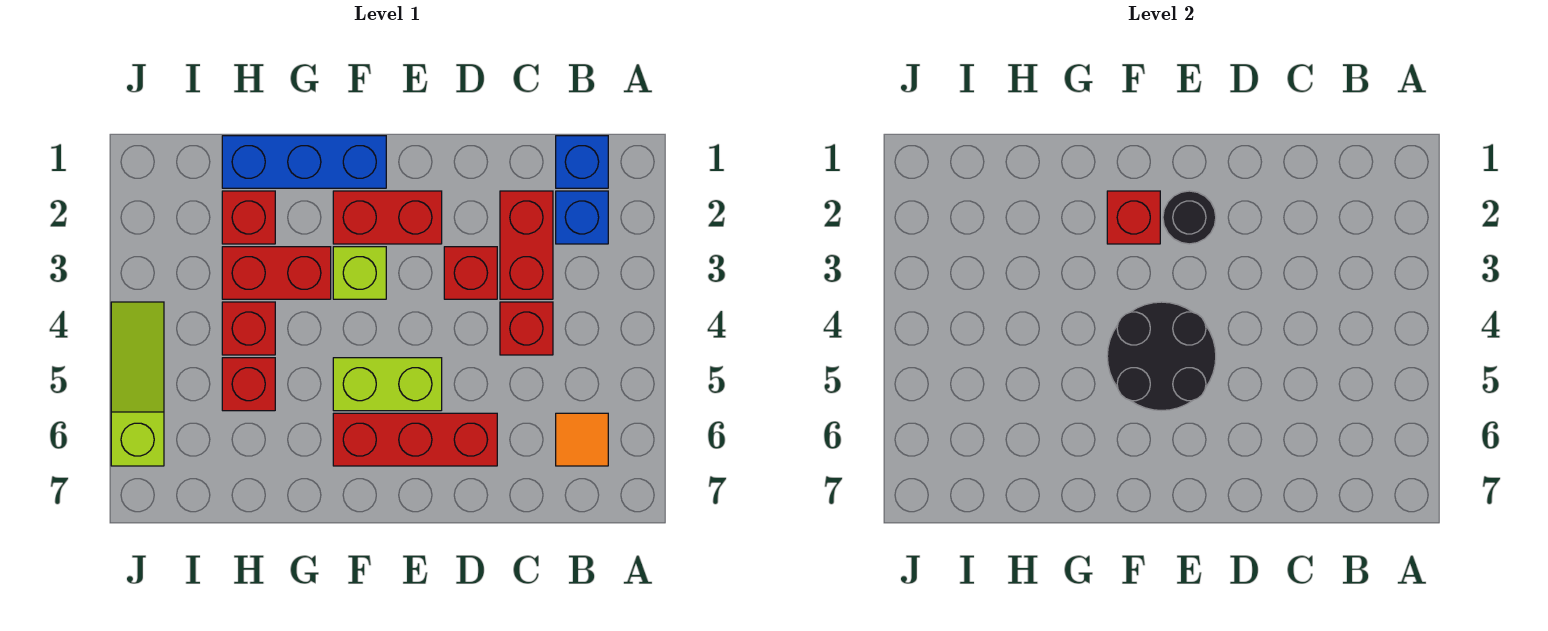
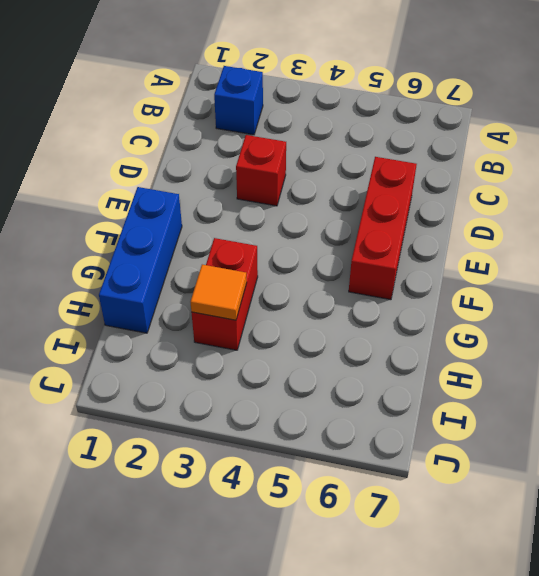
orange 1x1 tile [191,265,247,320] -> orange 1x1 tile moved to [556,413,608,466]
none -> blue 1x1 brick [556,136,608,188]
none -> red 1x2 brick [500,191,553,299]
none -> red 1x1 brick [500,302,553,355]

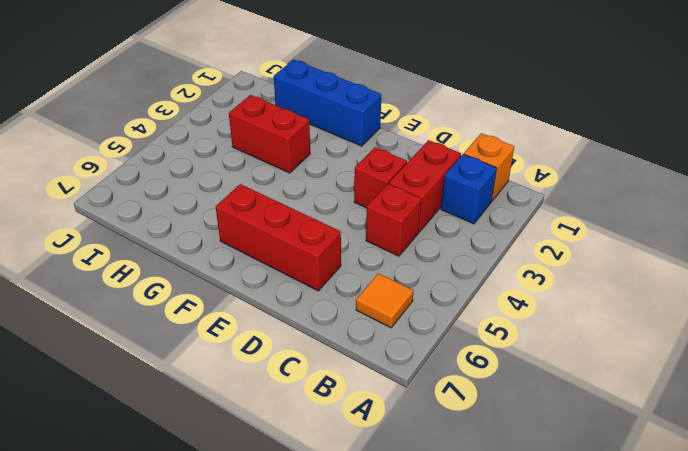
orange 1x1 brick [464,133,514,201] -> blue 1x1 brick [556,136,608,188]
none -> red 1x2 brick [333,191,442,244]
none -> lime 1x2 brick [333,358,442,411]
none -> lime 1x1 brick [333,247,386,299]

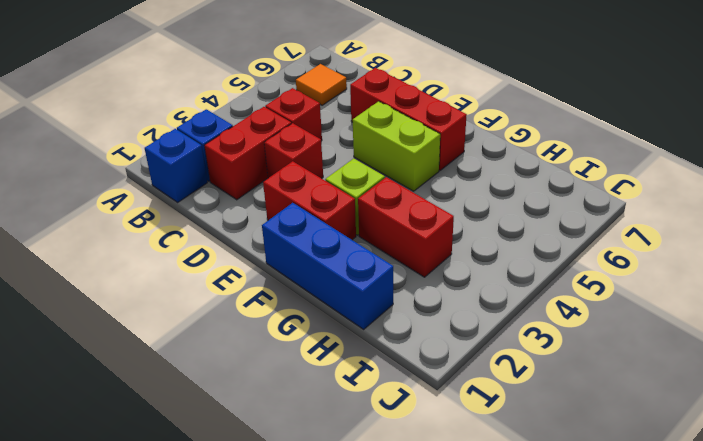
none -> red 1x1 brick [222,191,275,244]
none -> red 1x1 brick [222,302,275,355]
none -> red 1x1 brick [222,358,275,411]

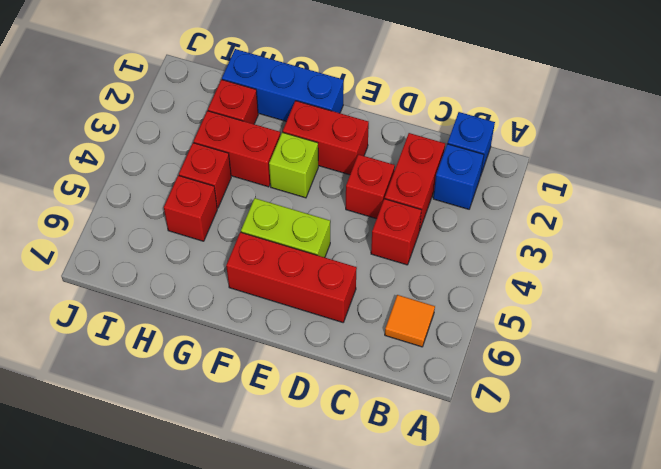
none -> lime 1x3 slope [111,302,164,466]
none -> black 1x1 round brick [1163,191,1216,244]
none -> black 2x2 round brick [1107,302,1216,411]

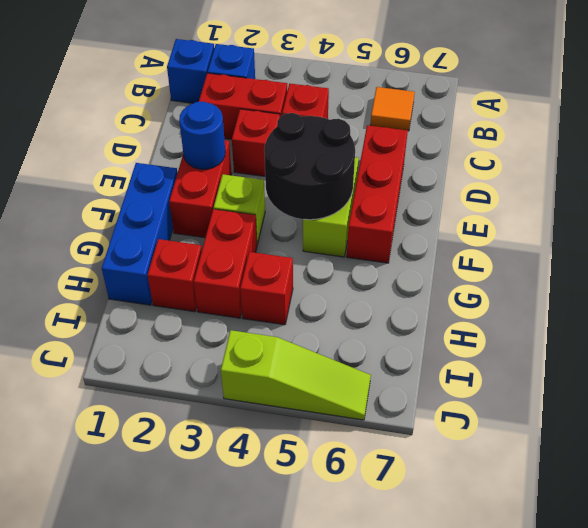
blue 1x1 round brick [179,102,225,169] -> black 1x1 round brick [1163,191,1216,244]
lime 1x3 slope [221,330,371,420] -> lime 1x3 slope turned to [111,302,164,466]
none -> red 1x1 brick [222,358,275,411]
none -> red 1x1 brick [1107,191,1160,244]

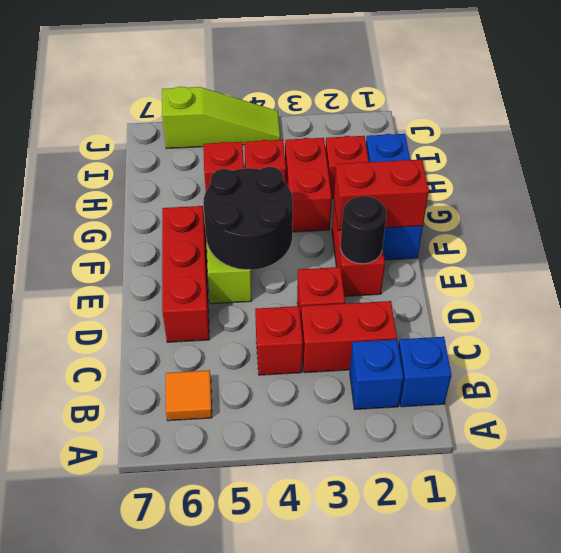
red 1x2 brick [334,160,429,230] -> red 1x1 brick [1107,191,1160,244]
none -> lime 1x1 brick [333,247,386,299]

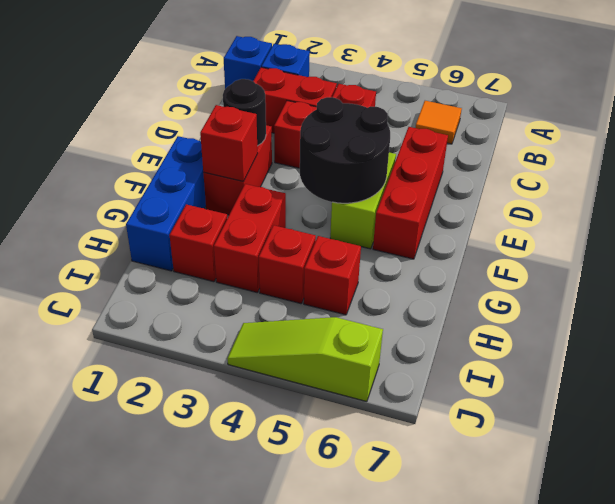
none -> lime 1x1 brick [333,247,386,299]

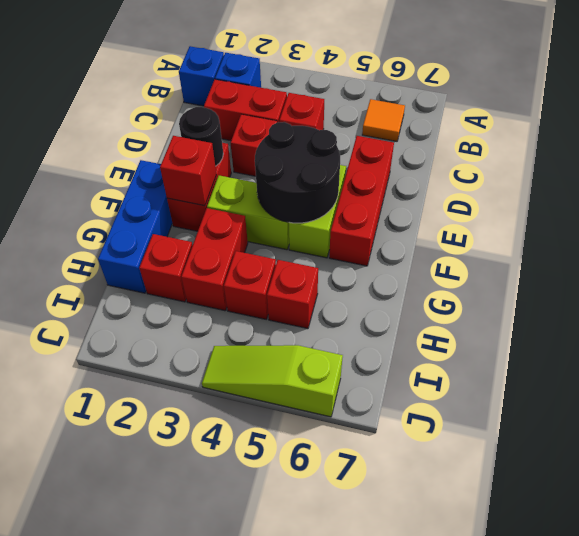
lime 1x2 brick [207,176,289,250] -> lime 1x1 brick [333,247,386,299]

